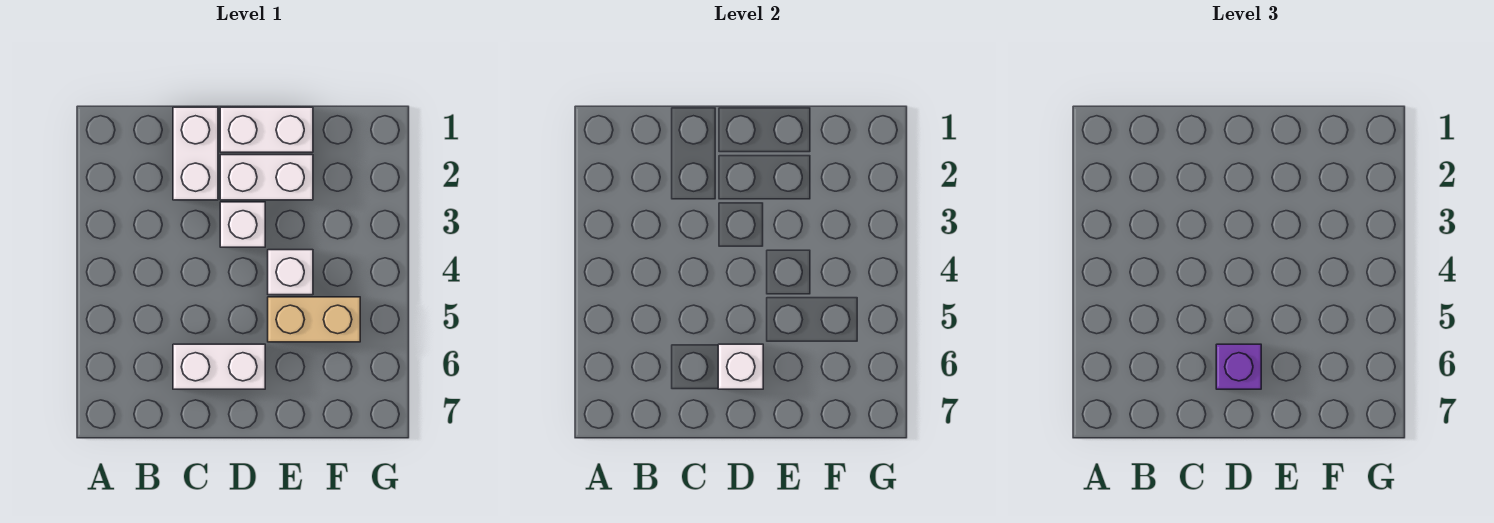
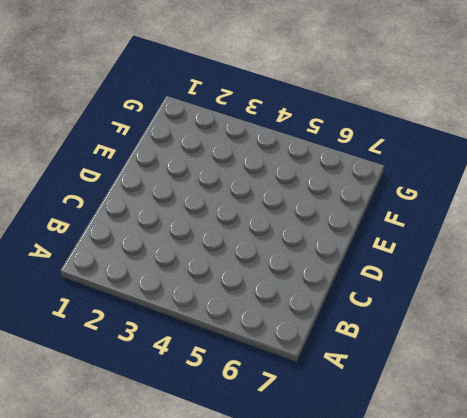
none -> white 1x2 brick [173,107,218,200]
none -> white 1x2 brick [173,344,265,389]

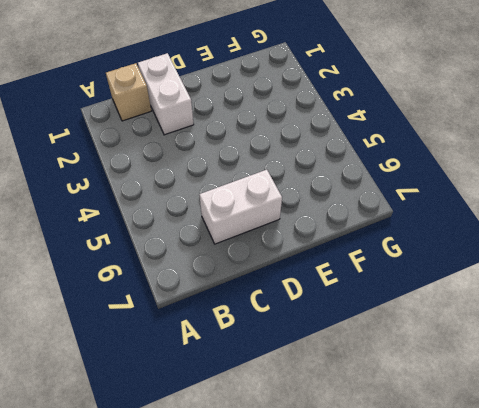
tan 1x1 brick [106,63,151,121] -> none
none -> white 1x2 brick [220,107,313,152]
none -> white 1x2 brick [220,155,313,200]

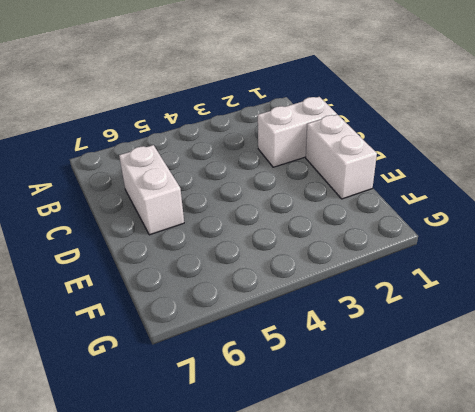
none -> white 1x2 brick [220,155,313,200]
none -> white 1x1 brick [220,202,265,247]

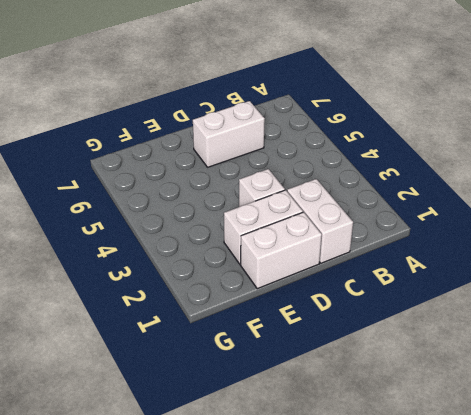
none -> white 1x1 brick [268,250,313,295]
none -> tan 1x2 brick [268,297,360,342]

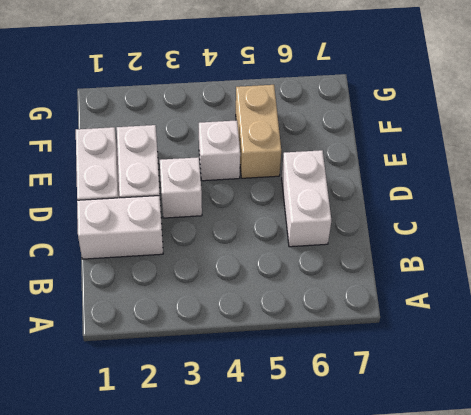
none -> white 1x1 brick [718,344,763,389]
none -> purple 1x1 brick [1216,344,1261,389]

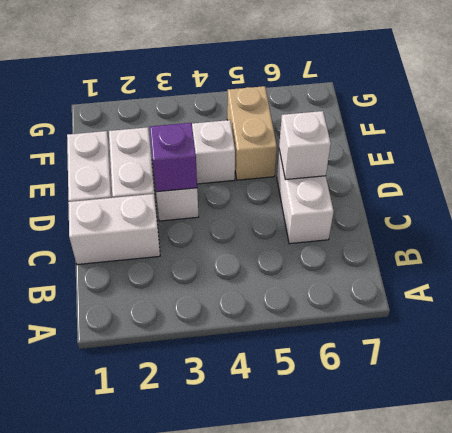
purple 1x1 brick [150,123,197,192] -> purple 1x1 brick moved to [1216,344,1261,389]

